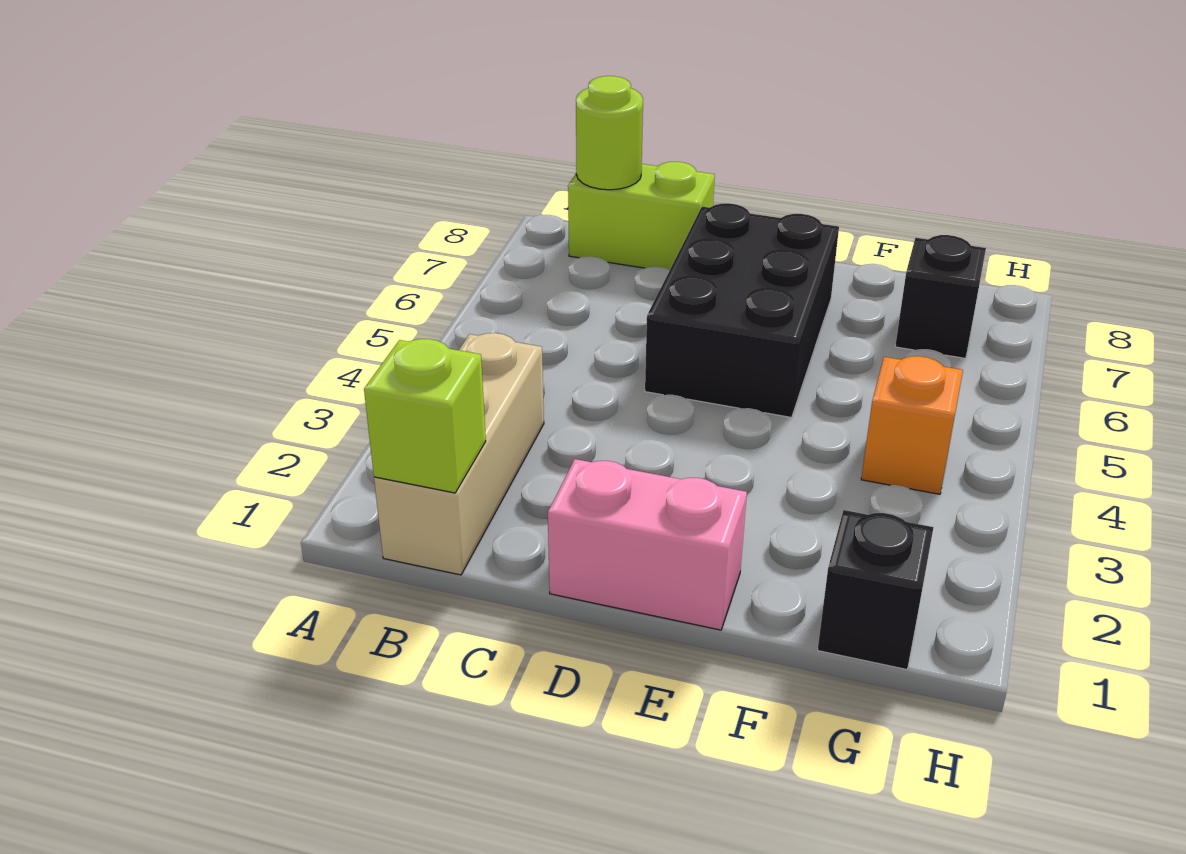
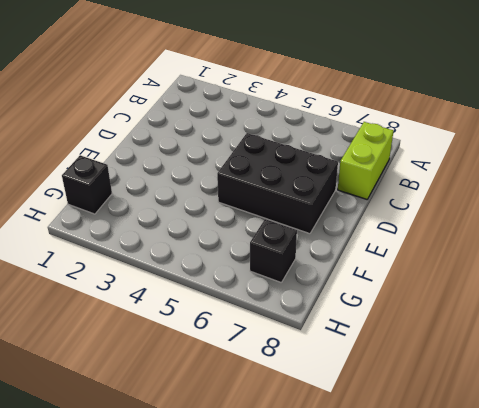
none -> tan 1x3 brick [374,333,544,575]
none -> pink 1x2 brick [548,459,747,630]

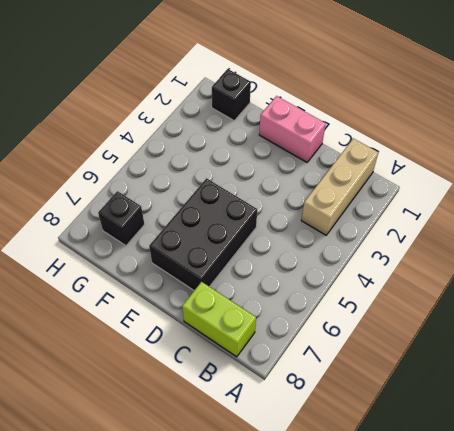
none -> orange 1x1 brick [861,356,963,494]
none -> lime 1x1 brick [364,339,486,493]

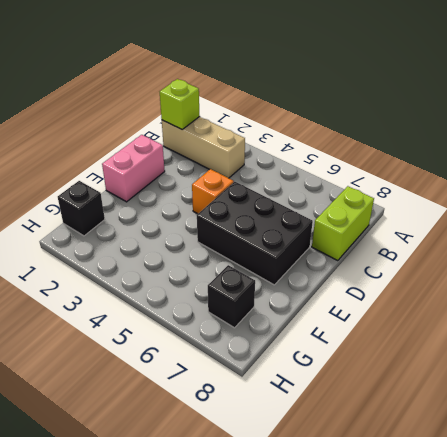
orange 1x1 brick [192,169,234,214] -> orange 1x1 brick moved to [861,356,963,494]
none -> lime 1x1 round brick [576,76,643,190]

